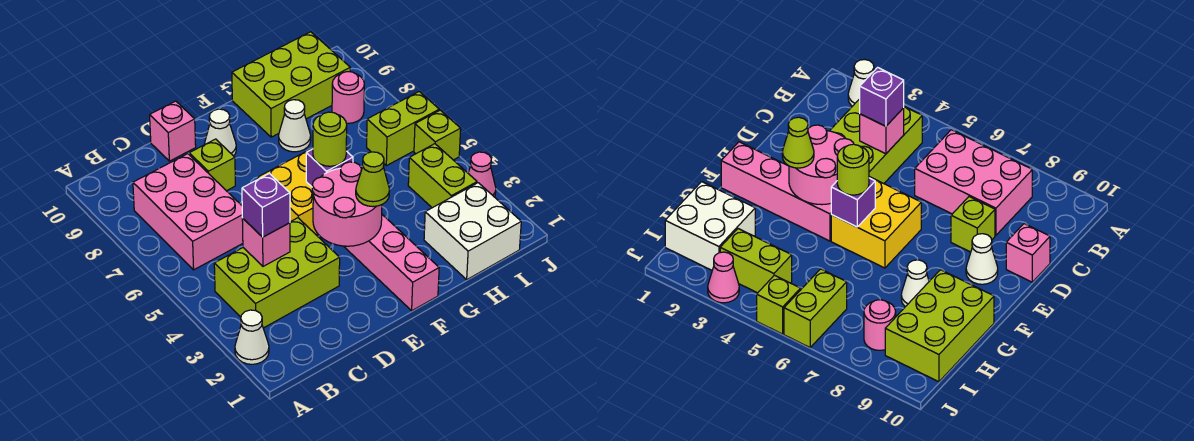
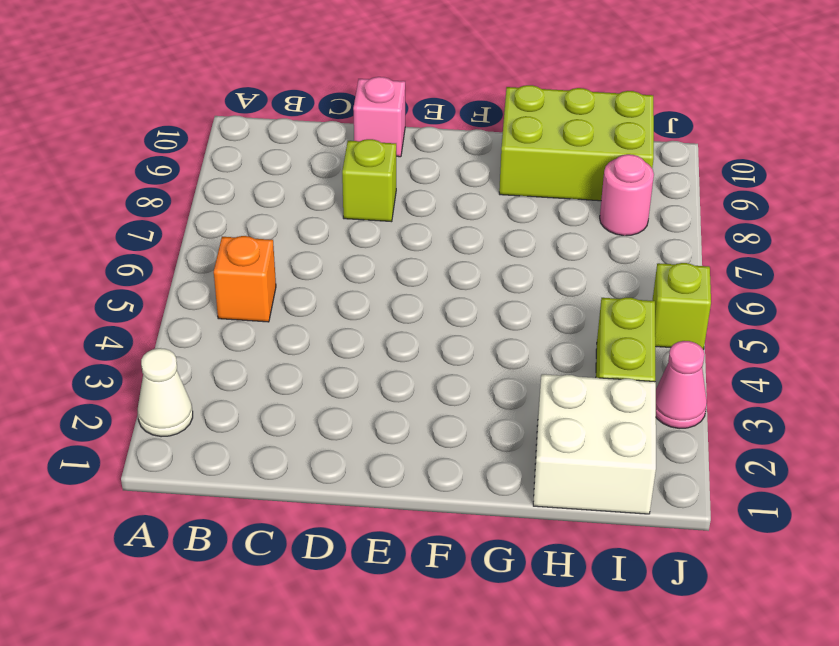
orange 1x1 brick [214,236,276,322] -> none
none -> lime 2x3 brick [214,218,340,328]
none -> pink 2x3 brick [133,154,243,270]
none -> yellow 2x2 brick [258,149,318,235]

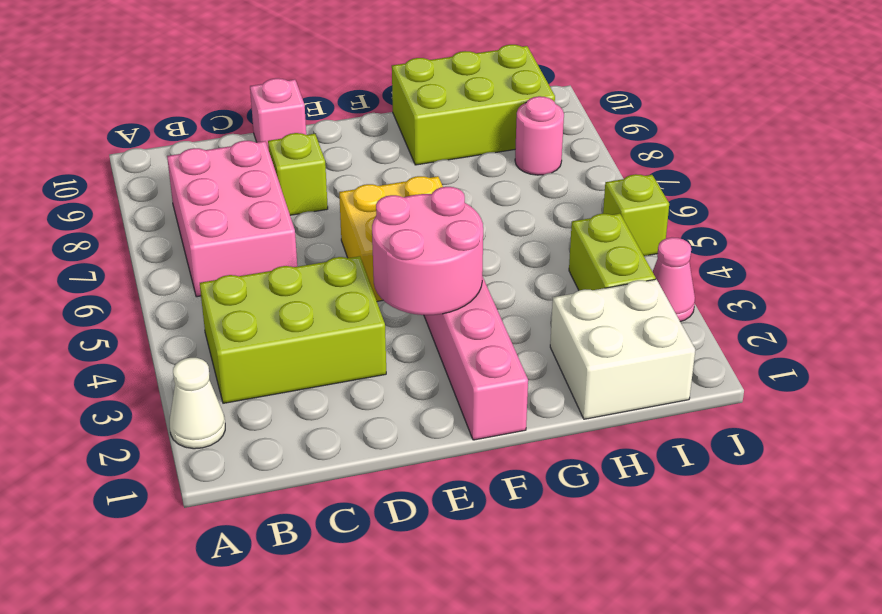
none -> white 1x1 cone [204,109,236,156]
none -> white 1x1 cone [279,100,311,152]
none -> lime 1x2 brick [367,92,439,166]

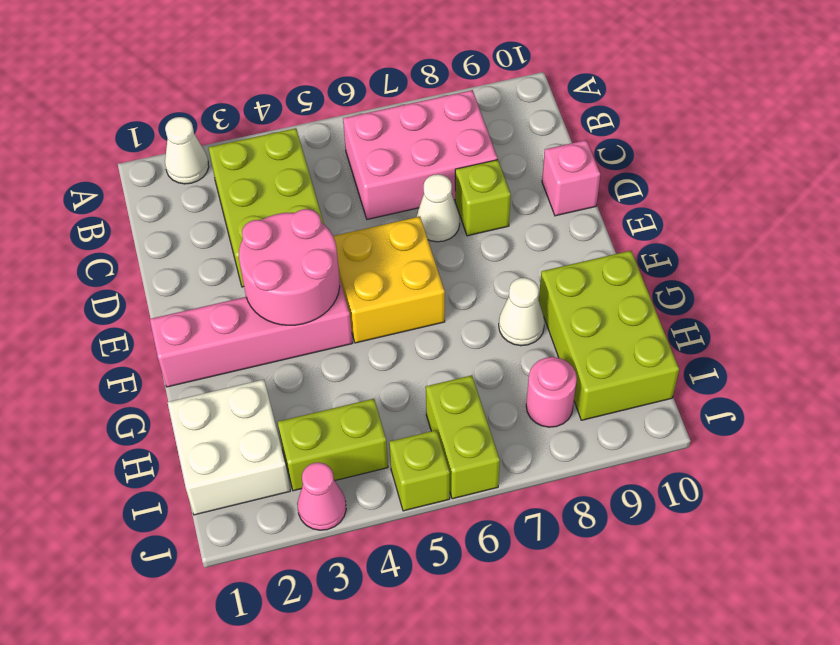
white 1x1 cone [416,174,460,242] -> white 1x1 cone moved to [204,109,236,156]
none -> pink 1x1 brick [242,218,290,266]
none -> purple 1x1 brick [306,149,353,187]
none -> purple 1x1 brick [242,173,290,237]

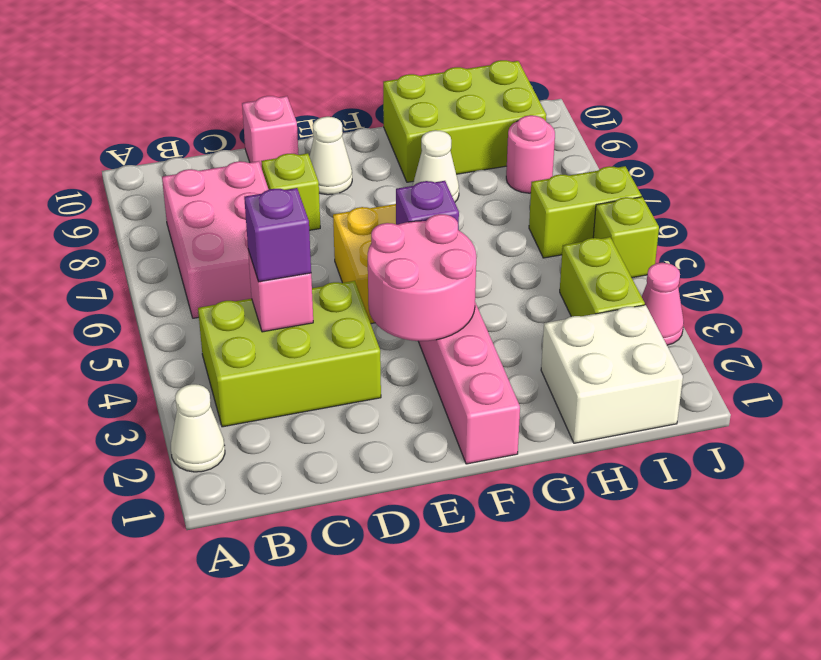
none -> lime 1x1 cone [356,152,390,207]
none -> lime 1x1 round brick [313,112,347,166]

